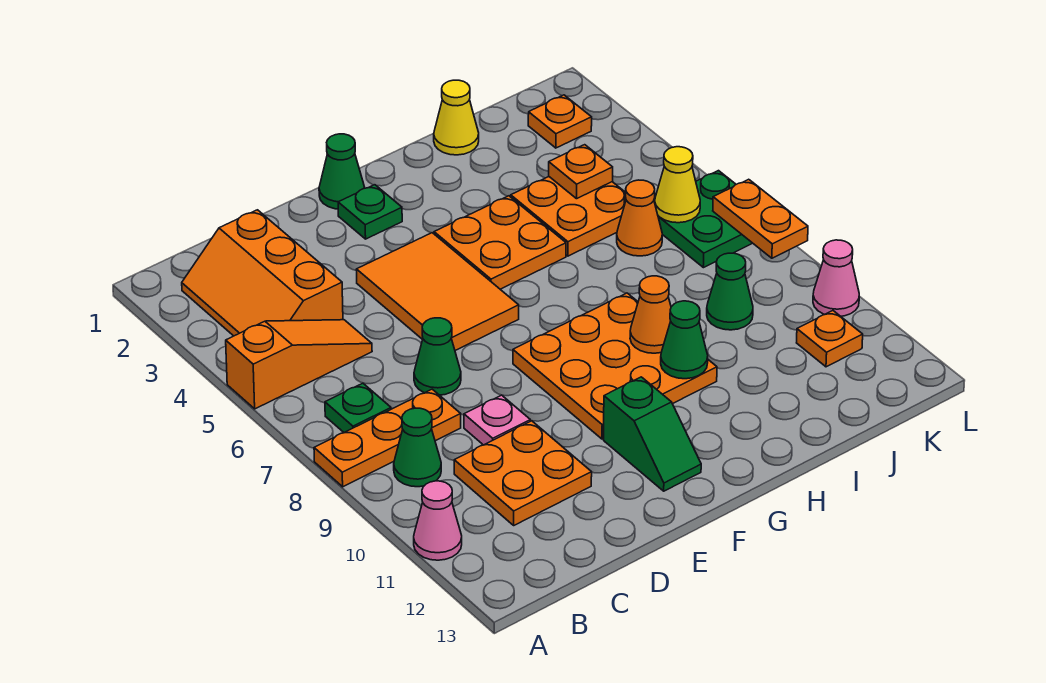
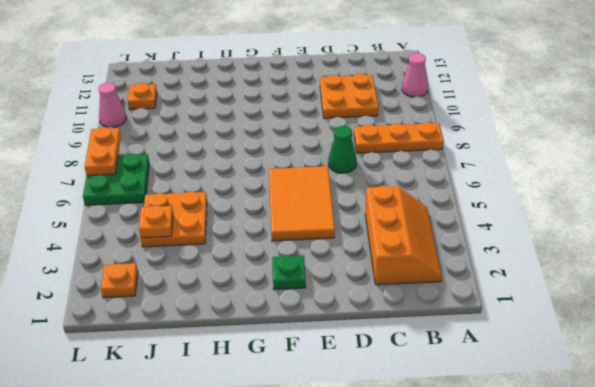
none -> orange 1x3 slope [226,320,372,409]
none -> green 1x1 plate [325,383,391,433]
none -> green 1x1 cone [394,408,441,487]

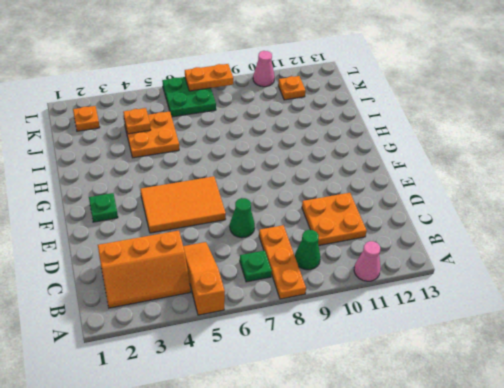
none -> pink 1x1 plate [464,395,530,445]
none -> green 1x1 cone [319,134,365,209]
none -> orange 3x3 plate [513,293,717,439]

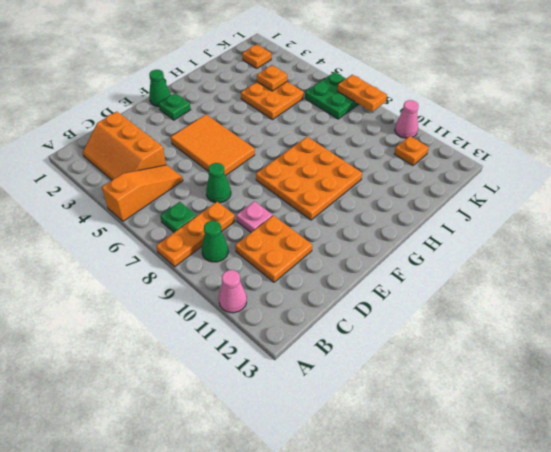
none -> green 1x2 slope [604,377,701,491]
none -> orange 2x2 plate [434,196,566,289]
none -> yellow 1x1 cone [434,80,479,155]

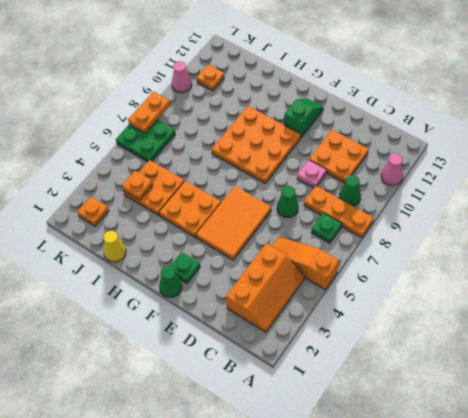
none -> orange 1x1 cone [617,180,662,256]
none -> green 1x1 cone [707,253,753,330]
none -> orange 1x1 cone [630,276,671,353]

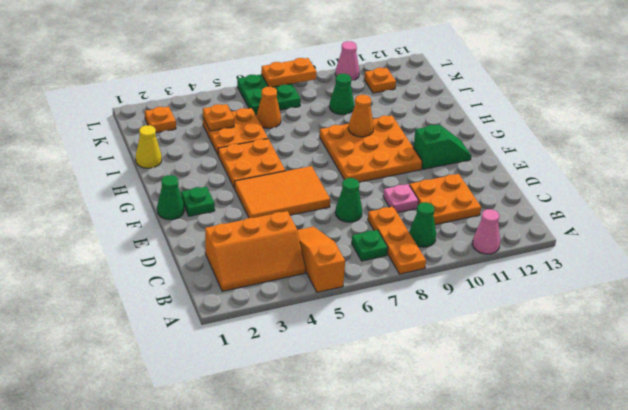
none -> green 1x1 cone [661,301,708,379]
none -> yellow 1x1 cone [655,147,700,223]

